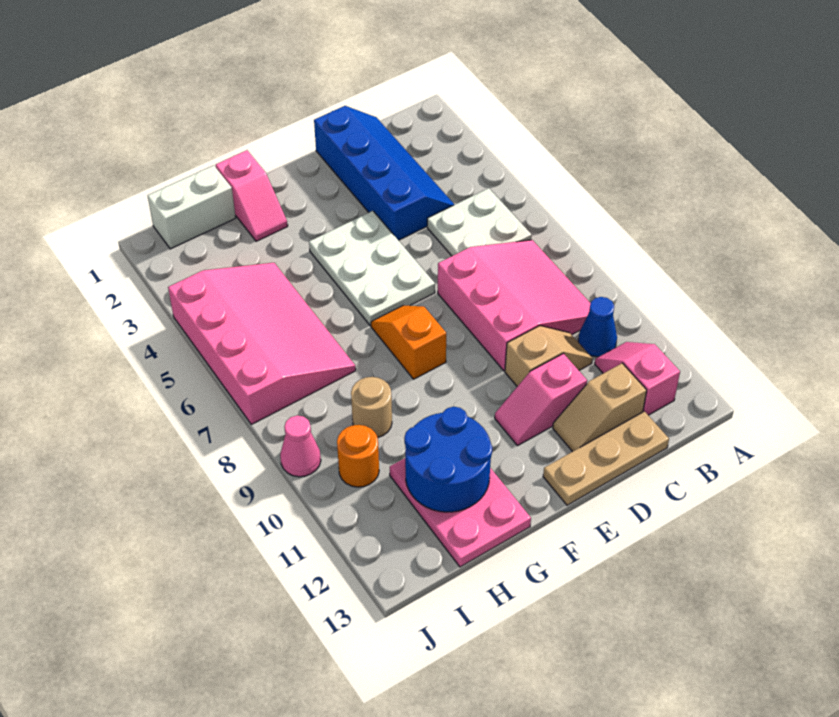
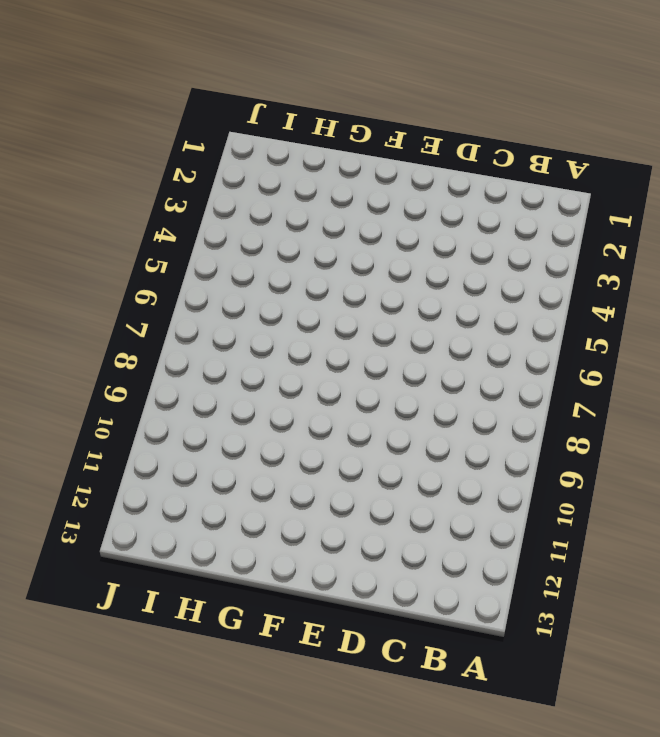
none -> white 2x2 plate [427,188,532,256]
none -> pink 3x3 slope [438,240,591,371]
none -> blue 1x1 cone [578,297,617,357]

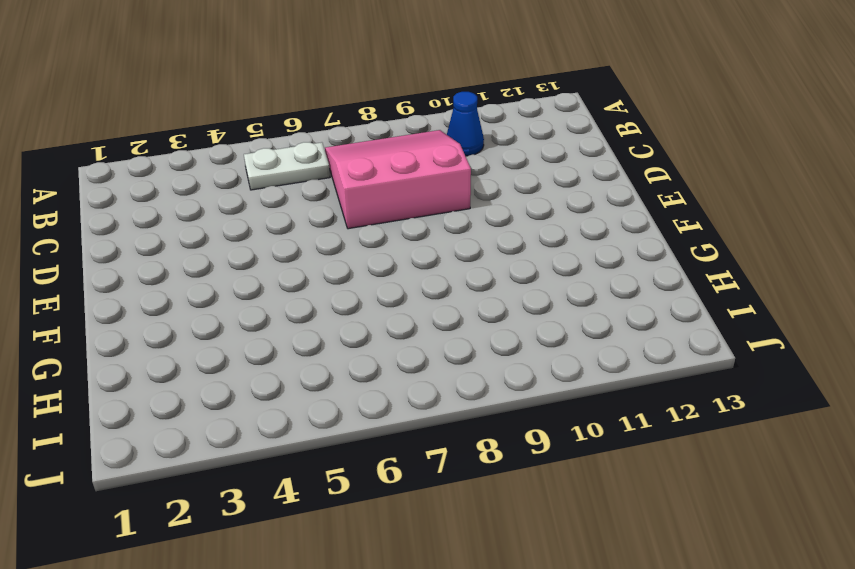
white 1x2 plate [244,142,330,190] -> white 2x2 plate [427,188,532,256]
none -> pink 1x2 slope [595,342,680,415]
none -> blue 2x4 slope [314,106,455,240]
none -> tan 1x2 slope [505,326,593,386]

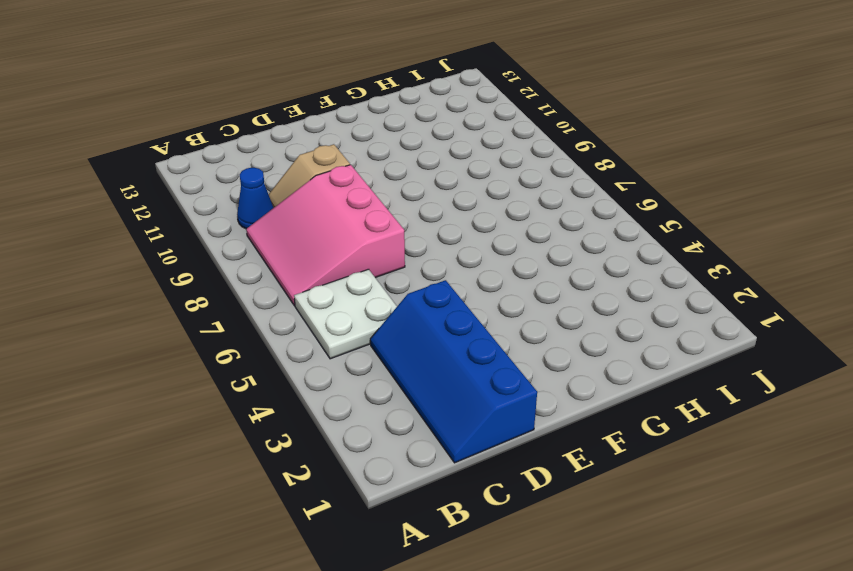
none -> pink 1x2 slope [595,342,680,415]
none -> tan 1x2 slope [553,363,647,452]
none -> tan 1x3 plate [543,411,669,505]

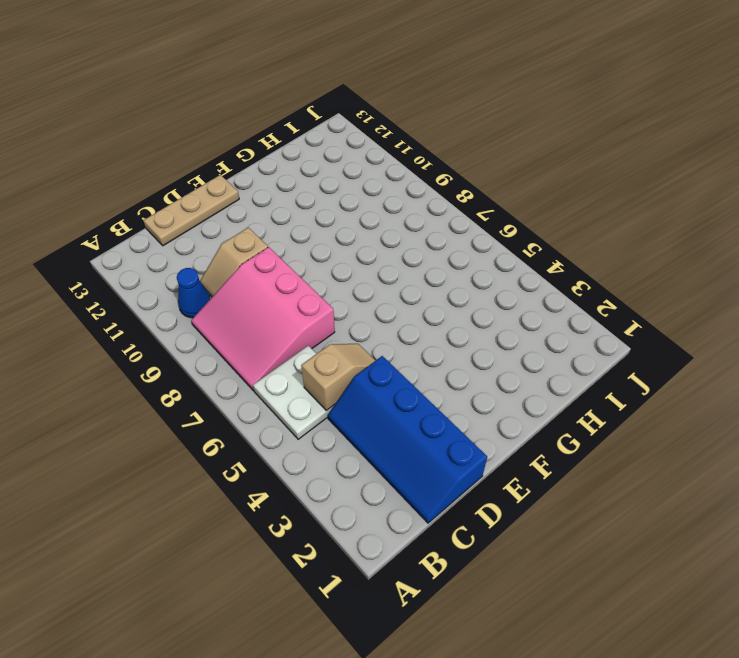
tan 1x2 slope [301,344,376,411] -> tan 1x2 slope moved to [553,363,647,452]
none -> pink 1x2 slope [595,342,680,415]
none -> pink 1x2 slope [495,354,587,446]
none -> white 2x3 plate [309,211,435,326]

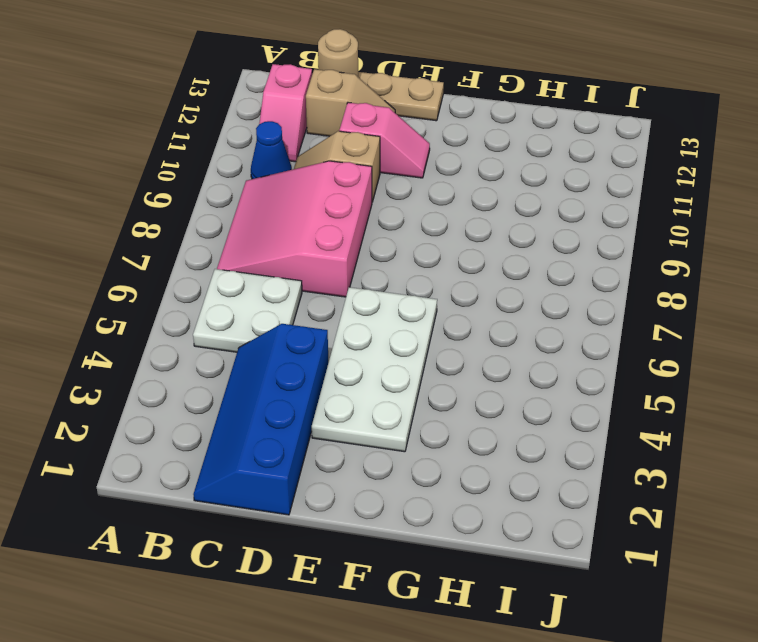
tan 1x1 round brick [318,29,358,77] -> tan 1x1 round brick moved to [351,377,392,437]
white 2x4 plate [312,287,437,452] -> white 2x3 plate [309,211,435,326]
none -> orange 1x2 slope [371,305,446,379]
none -> pink 1x2 slope [216,150,288,241]
none -> pink 2x3 plate [390,458,531,567]

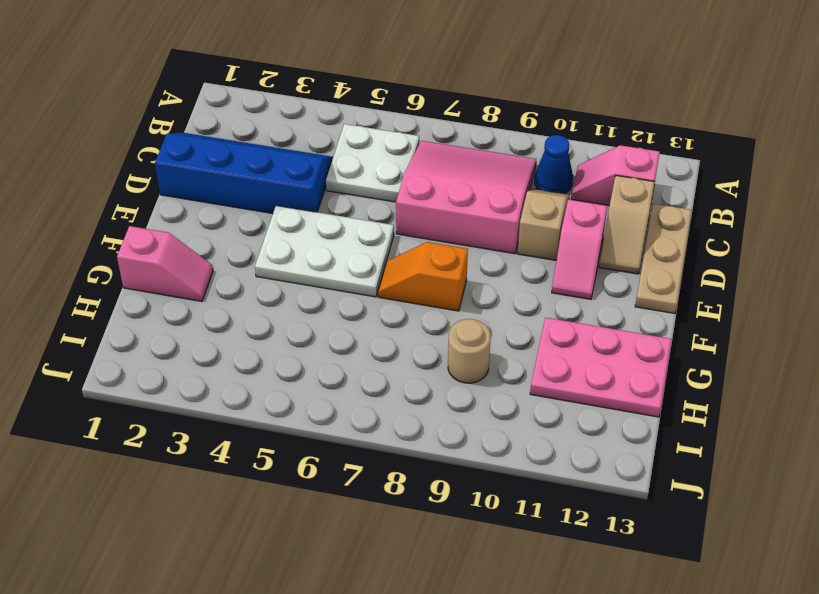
none -> white 1x2 brick [148,165,236,249]
none -> pink 3x4 slope [168,263,356,424]
none -> orange 1x1 round brick [337,425,379,487]

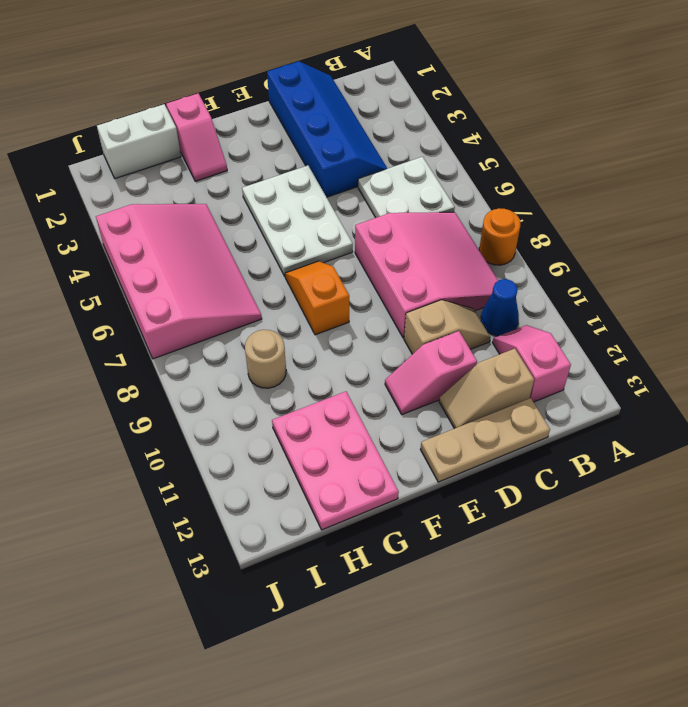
orange 1x1 round brick [479,208,520,265] -> orange 1x1 round brick moved to [337,425,379,487]
none -> pink 1x1 cone [280,415,321,477]
none -> blue 2x2 round brick [404,407,492,512]

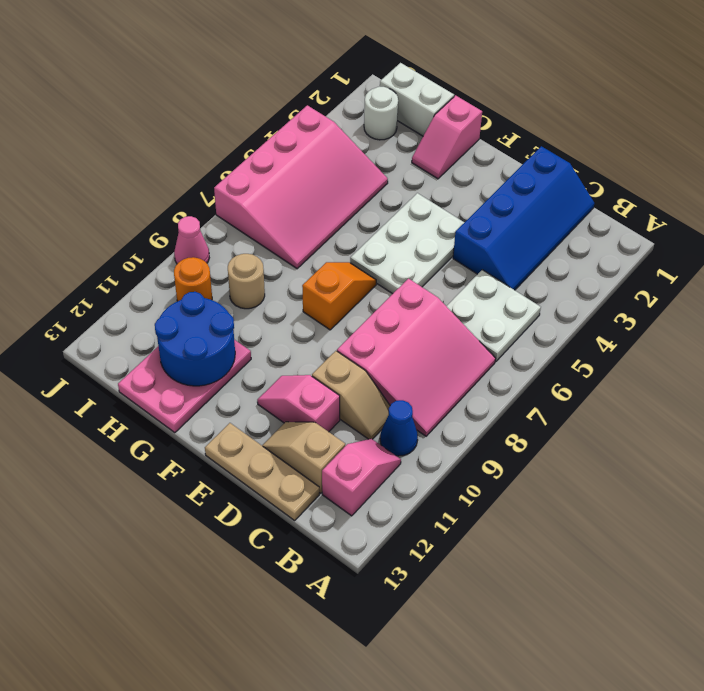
white 1x1 round brick [364,87,398,140] -> none

